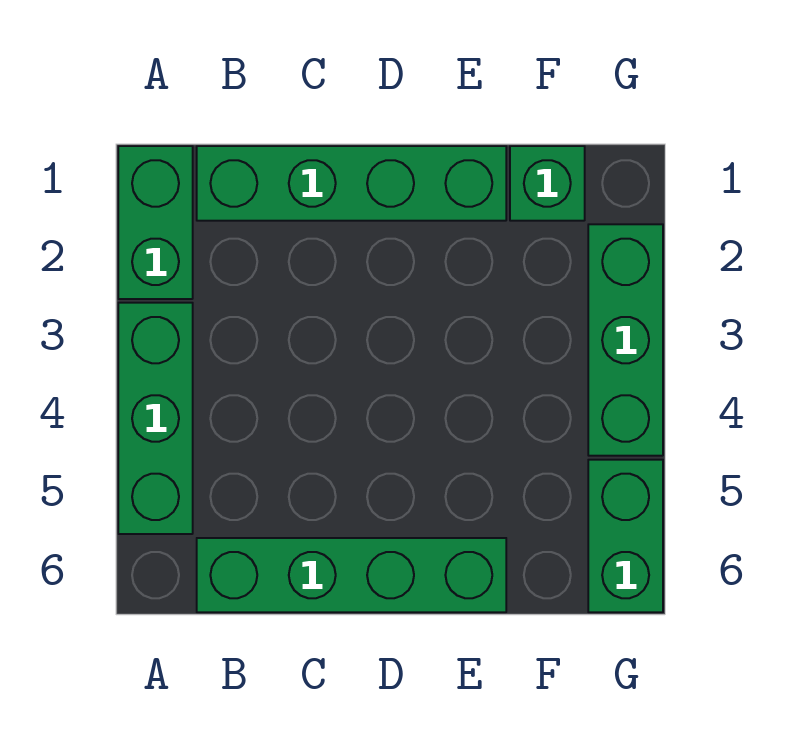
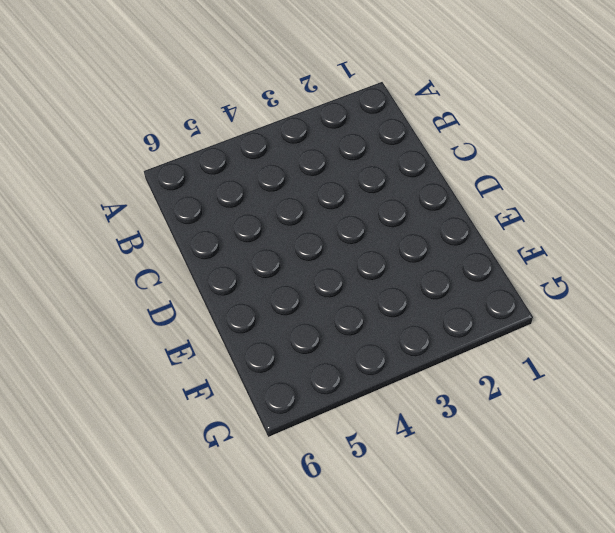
none -> green 1x2 brick [118,146,193,299]
none -> green 1x3 brick [118,303,193,534]

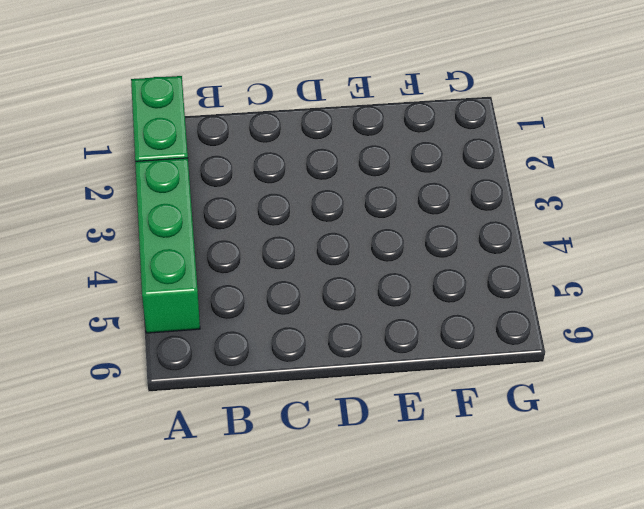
none -> green 1x4 brick [197,146,506,221]
none -> green 1x4 brick [197,538,506,612]

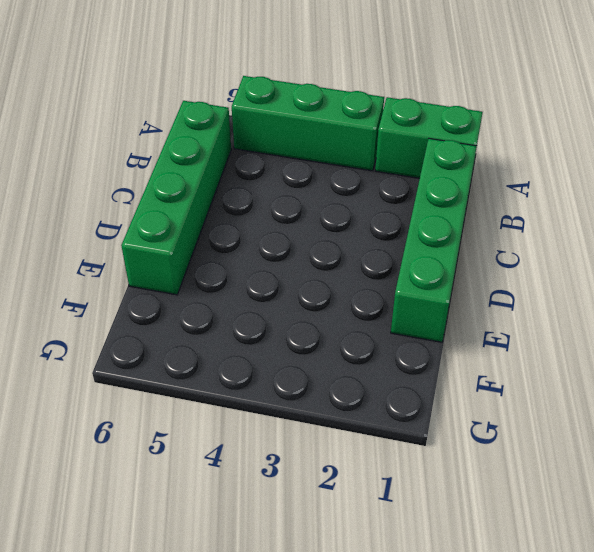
none -> green 1x1 brick [510,146,585,221]
none -> green 1x3 brick [588,224,663,456]

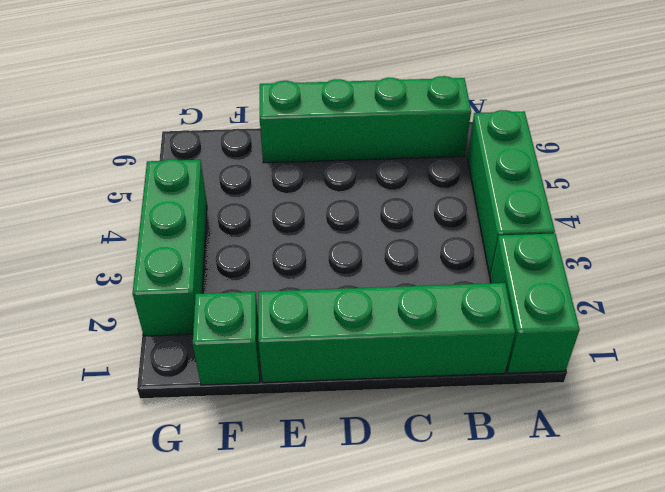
none -> green 1x2 brick [588,460,663,612]

